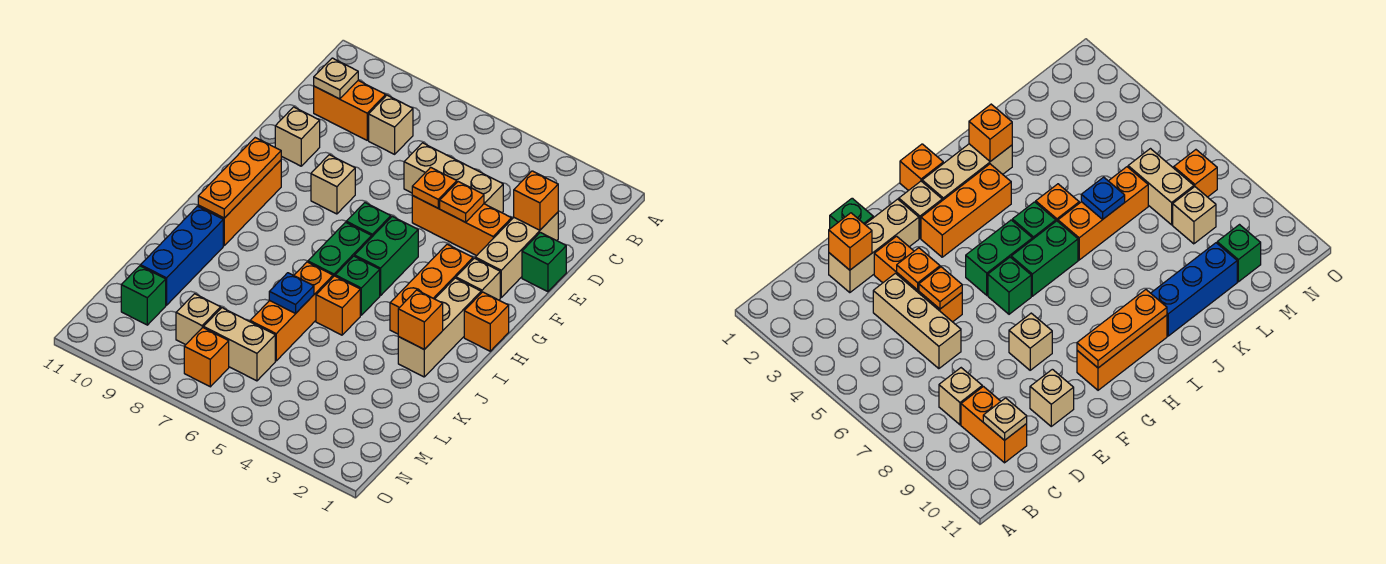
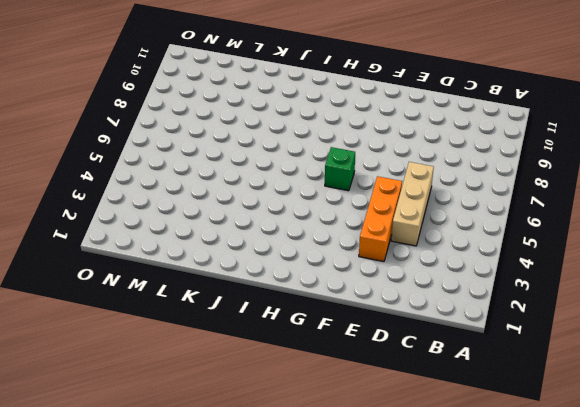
none -> tan 1x1 brick [369,95,413,154]
none -> orange 1x2 brick [314,81,386,140]
none -> tan 1x3 brick [475,212,558,297]
none -> green 1x1 brick [522,232,566,292]

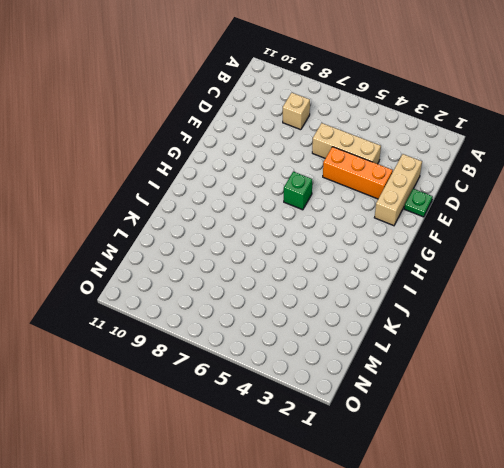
green 1x1 plate [404,189,433,217] -> green 1x1 brick [522,232,566,292]
none -> orange 1x2 brick [314,81,386,140]
none -> tan 1x1 brick [275,107,320,166]
none -> tan 1x1 brick [311,155,355,214]
none -> tan 1x1 brick [456,258,500,300]

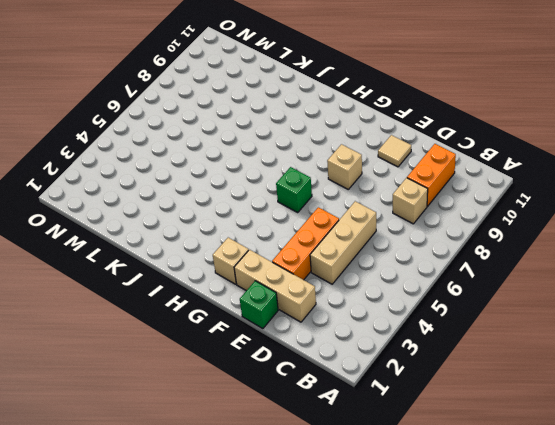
tan 1x1 tile [378,135,411,167] -> tan 1x1 brick [275,107,320,166]
none -> orange 1x3 brick [390,244,473,334]
none -> green 1x2 brick [355,216,418,295]
none -> orange 1x3 brick [198,160,281,245]
none -> orange 1x1 brick [464,292,509,351]

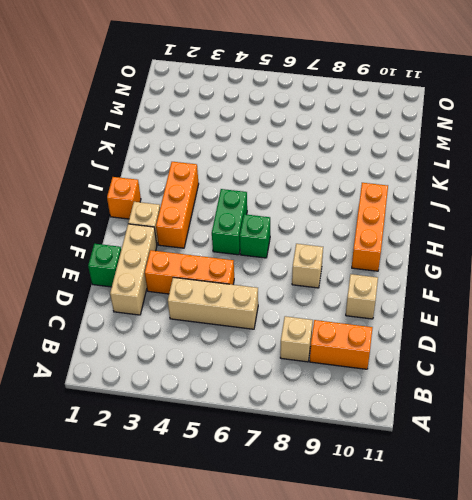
none -> tan 1x3 brick [398,278,481,377]
none -> green 1x2 brick [308,222,372,277]
none -> green 1x1 brick [335,256,380,315]
none -> orange 1x1 brick [316,276,360,335]

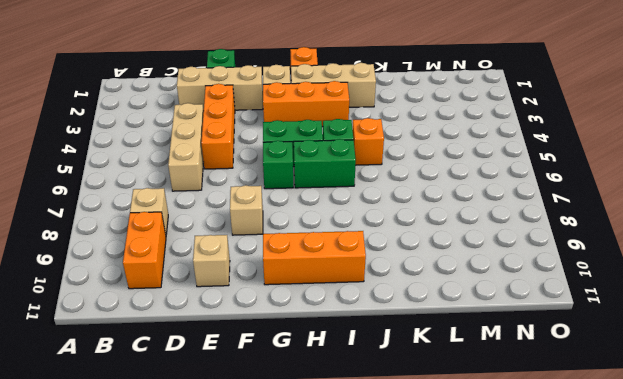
none -> orange 1x3 brick [250,262,333,361]
none -> blue 1x3 brick [141,206,223,305]
none -> tan 1x2 brick [204,308,275,381]
none -> tan 1x1 brick [176,294,221,345]

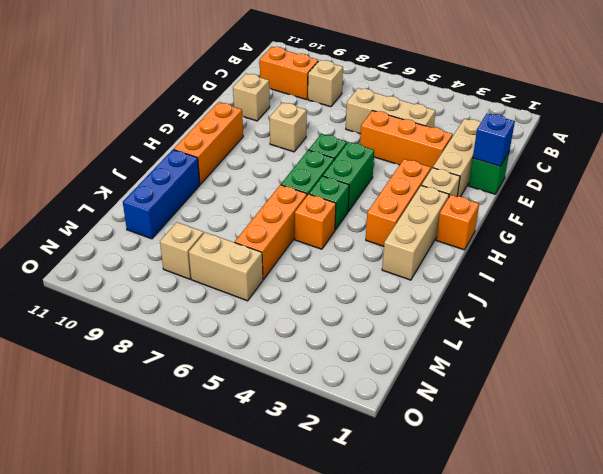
blue 1x1 brick [473,113,515,166] -> none
none -> green 1x1 brick [121,266,166,325]
none -> orange 1x1 brick [184,327,229,387]
none -> tan 1x1 plate [314,58,358,99]
none -> orange 1x1 brick [514,171,558,230]

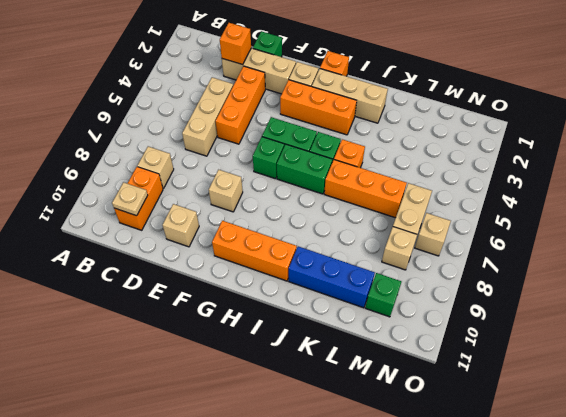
tan 1x1 brick [415,213,451,256] -> orange 1x1 brick [184,327,229,387]
none -> orange 1x1 plate [440,182,484,222]
none -> orange 1x1 plate [412,167,457,208]
none -> orange 1x3 plate [198,138,281,218]
none -> orange 1x1 brick [398,290,443,349]

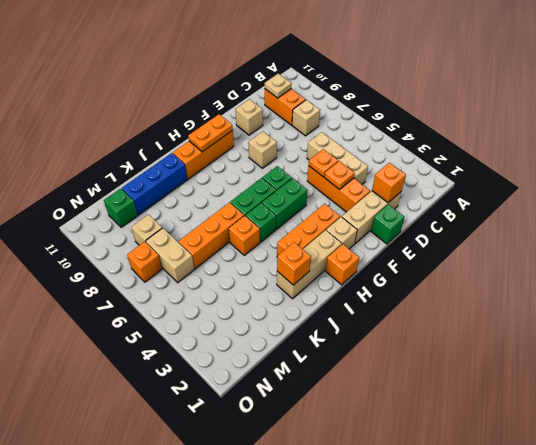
orange 1x2 plate [188,114,233,152] -> orange 1x3 plate [198,138,281,218]
none -> blue 1x1 plate [269,273,314,313]

